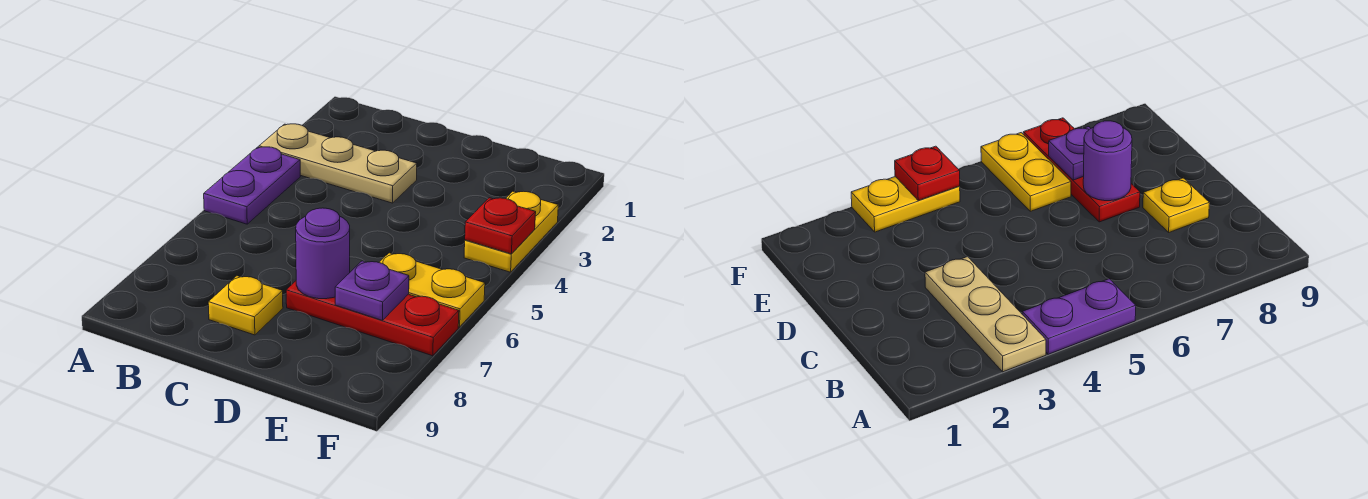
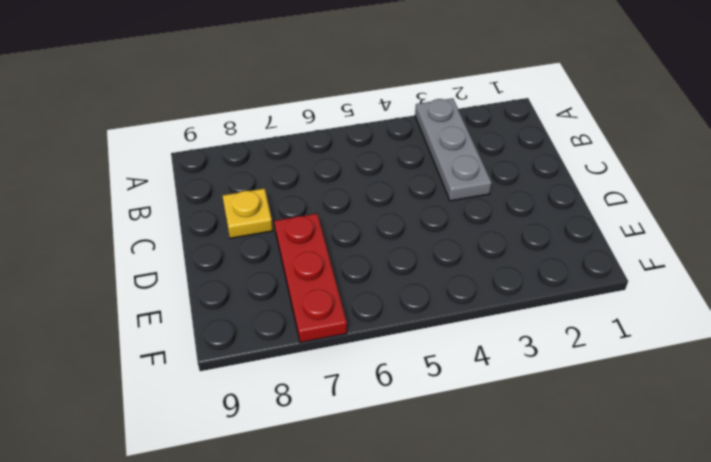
grey 1x3 plate [415,98,492,201] -> tan 1x3 plate [259,124,417,203]
none -> purple 1x2 plate [204,147,300,224]
none -> yellow 1x2 plate [379,253,485,327]

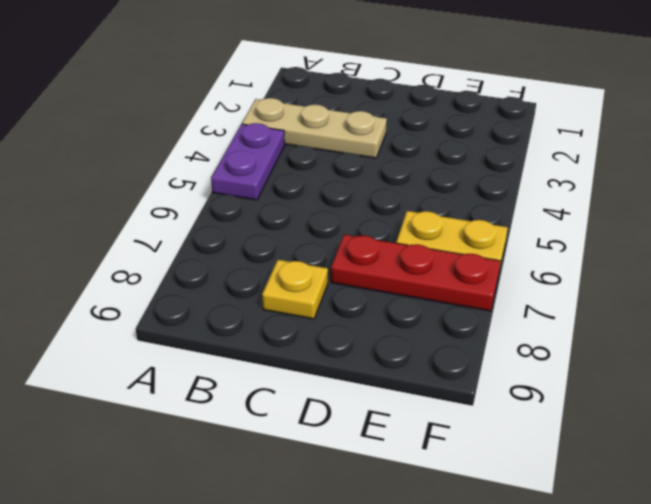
none -> yellow 1x2 plate [464,191,558,272]
none -> purple 1x1 round brick [296,208,350,299]

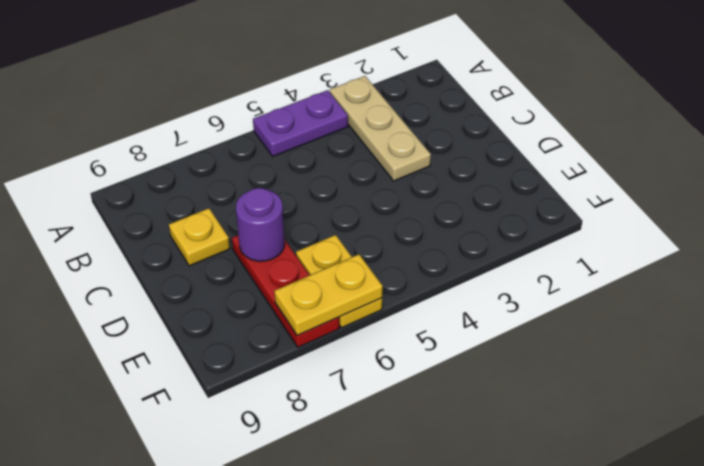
yellow 1x2 plate [274,254,383,335] -> yellow 1x2 plate moved to [464,191,558,272]
none -> purple 1x1 plate [335,261,409,320]
none -> red 1x1 plate [465,198,536,254]

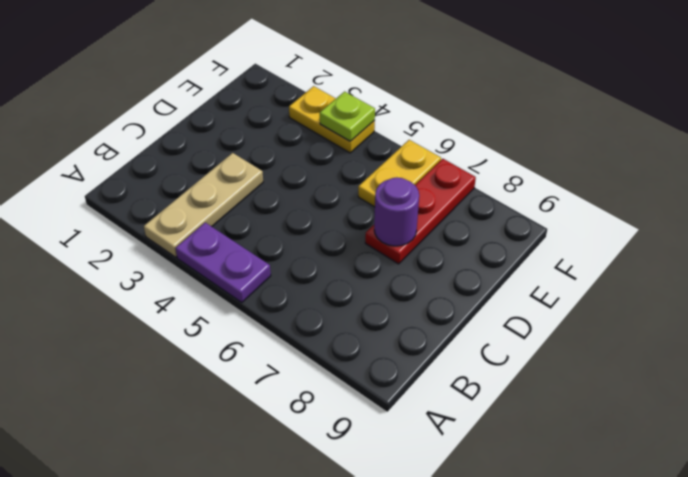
lime 1x1 plate [320,92,375,141] -> red 1x1 plate [465,198,536,254]
none -> yellow 1x1 plate [208,276,283,335]
none -> purple 1x1 plate [335,261,409,320]

